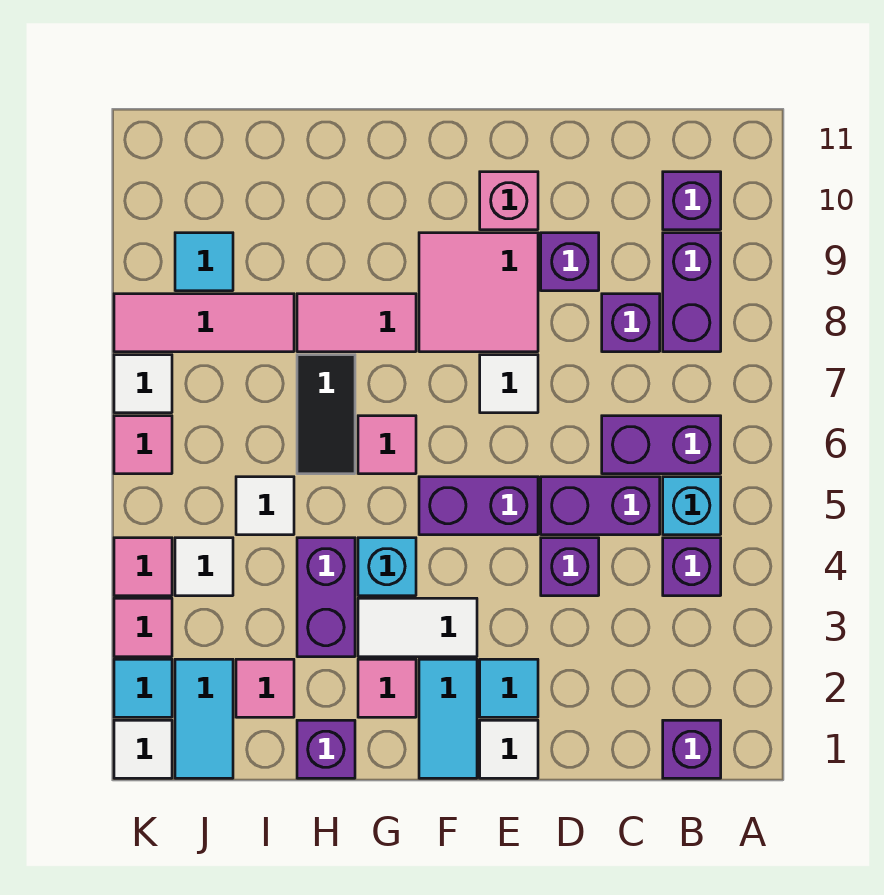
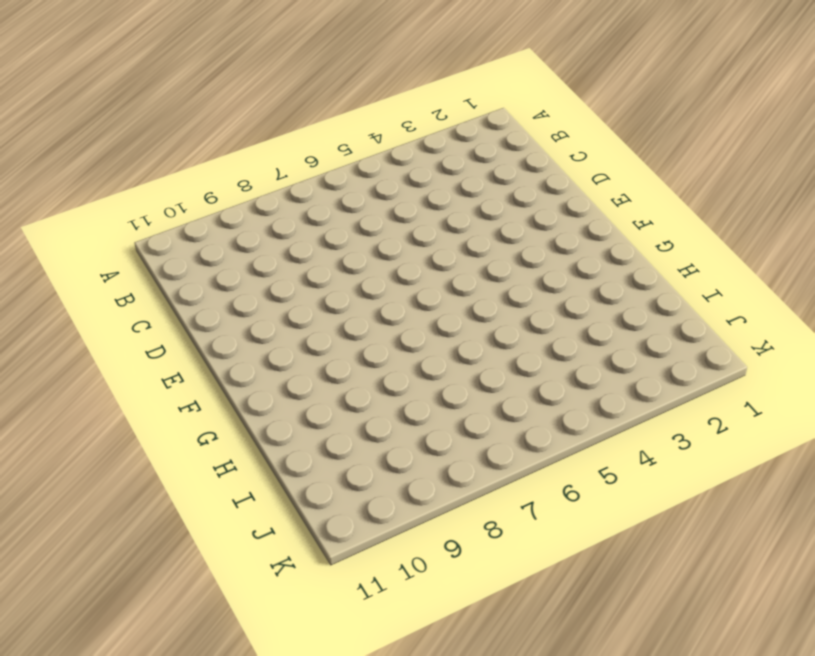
none -> purple 1x1 brick [663,720,721,778]
none -> purple 1x1 brick [663,538,721,596]
none -> cyan 1x1 brick [663,477,721,535]
none -> purple 1x2 brick [602,416,721,474]

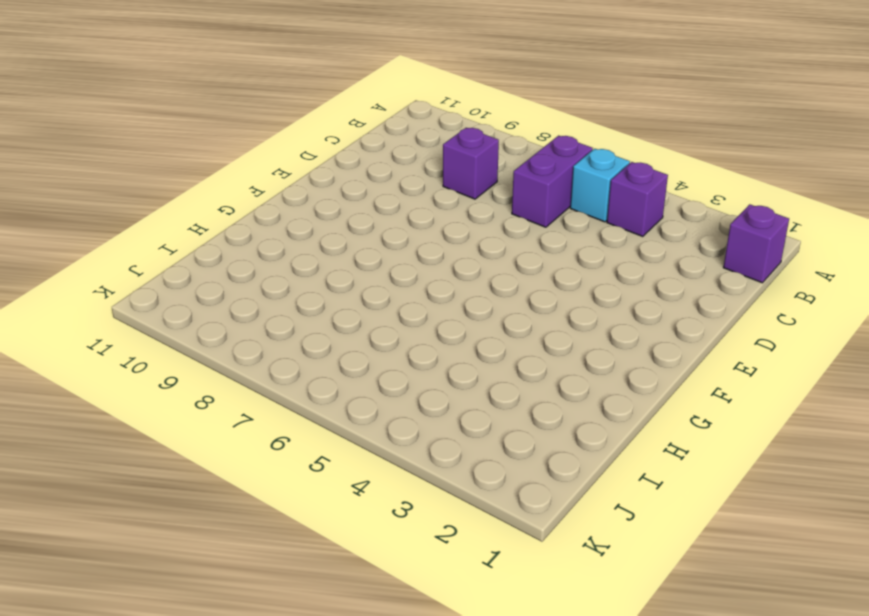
none -> purple 1x2 brick [663,233,721,352]
none -> purple 1x1 brick [663,172,721,230]
none -> purple 1x2 brick [541,477,660,535]
none -> purple 1x1 brick [541,538,599,596]

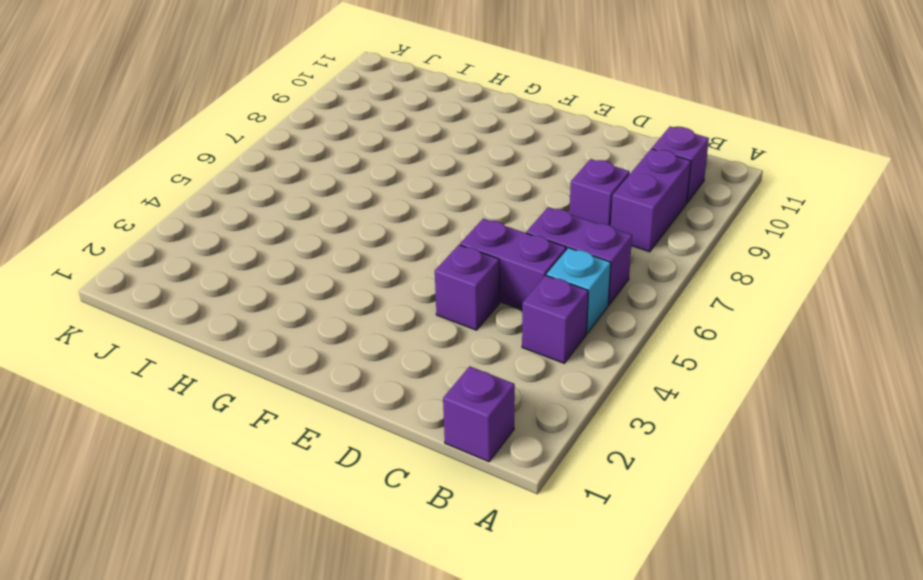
none -> purple 1x1 brick [541,233,599,291]
none -> white 1x1 tile [480,720,538,778]
none -> cyan 1x1 tile [480,659,538,717]
none -> purple 1x2 brick [419,477,538,535]

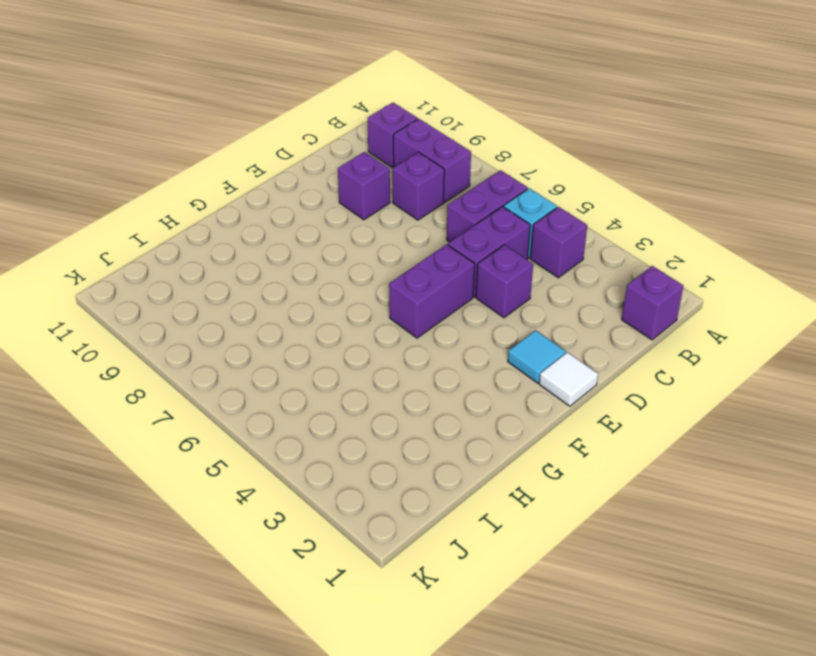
none -> white 1x1 tile [480,355,538,413]
none -> pink 2x2 tile [419,233,538,352]
none -> pink 1x1 brick [480,172,538,230]
none -> cyan 1x2 tile [419,659,477,778]

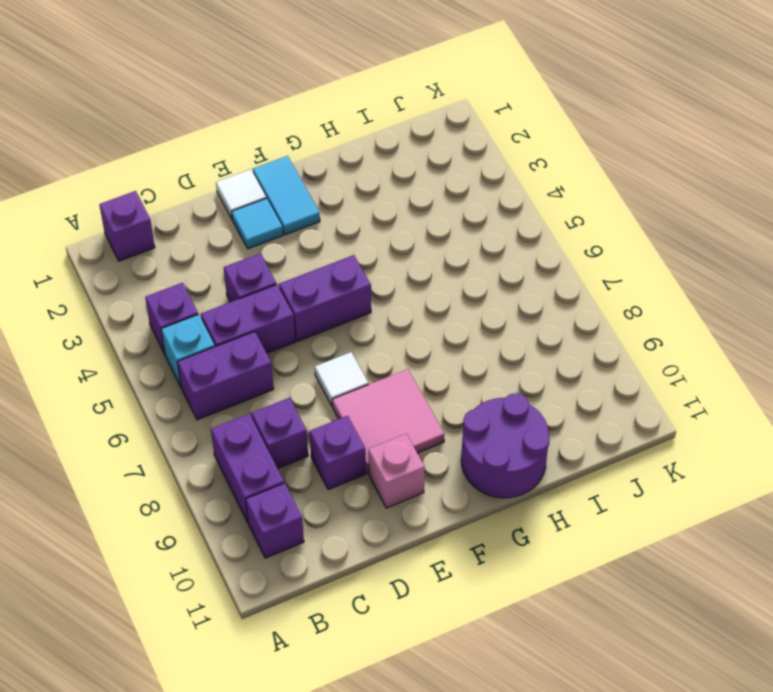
purple 2x2 round brick [461,393,550,498] -> none
none -> white 1x2 tile [358,598,477,657]
none -> pink 1x1 tile [358,659,416,717]
none -> cyan 1x1 brick [358,538,416,596]
none -> pink 1x1 tile [358,416,416,474]

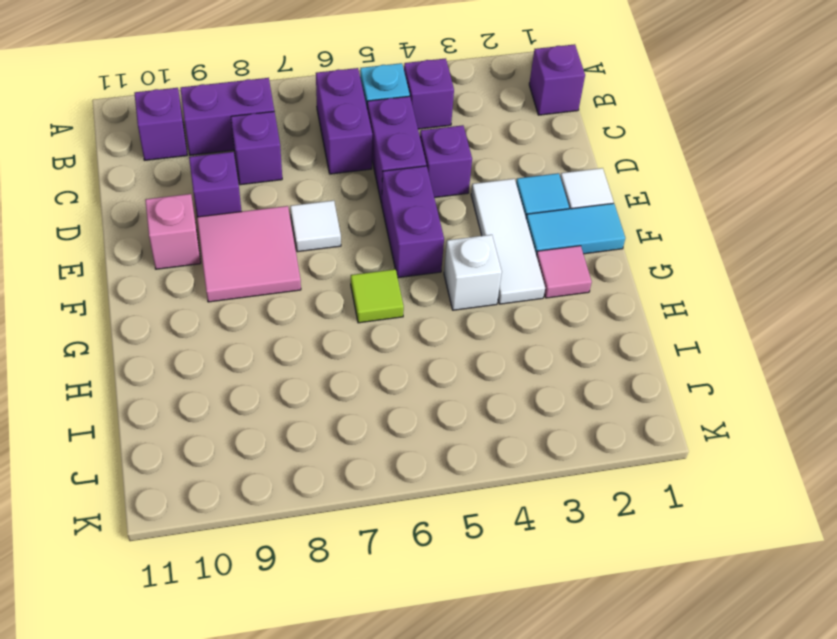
white 1x3 tile [471,179,545,304] -> white 1x2 tile [358,598,477,657]
white 1x1 brick [444,235,502,310] -> cyan 1x1 brick [358,538,416,596]
lime 1x1 tile [351,269,404,323] -> pink 1x1 tile [358,416,416,474]
none -> pink 1x2 tile [297,294,416,352]
none -> purple 1x1 brick [297,720,355,778]
none -> purple 1x2 brick [297,538,355,657]
none -> black 1x2 tile [297,355,355,474]

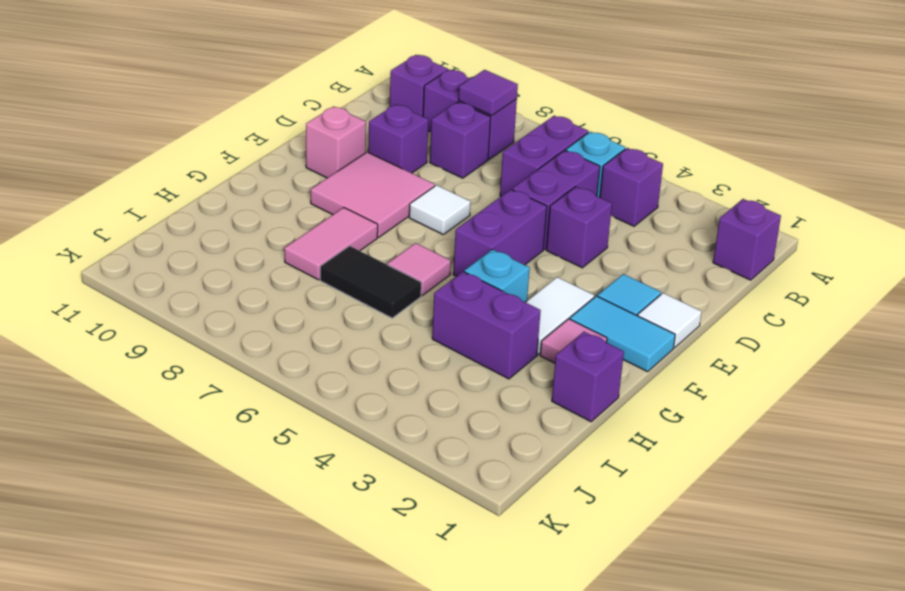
purple 1x1 tile [459,70,518,115] -> none
none -> pink 1x1 tile [236,659,294,717]
none -> white 1x1 tile [236,477,294,535]
none -> pink 1x3 tile [114,294,294,352]
none -> cyan 1x2 tile [175,659,233,778]

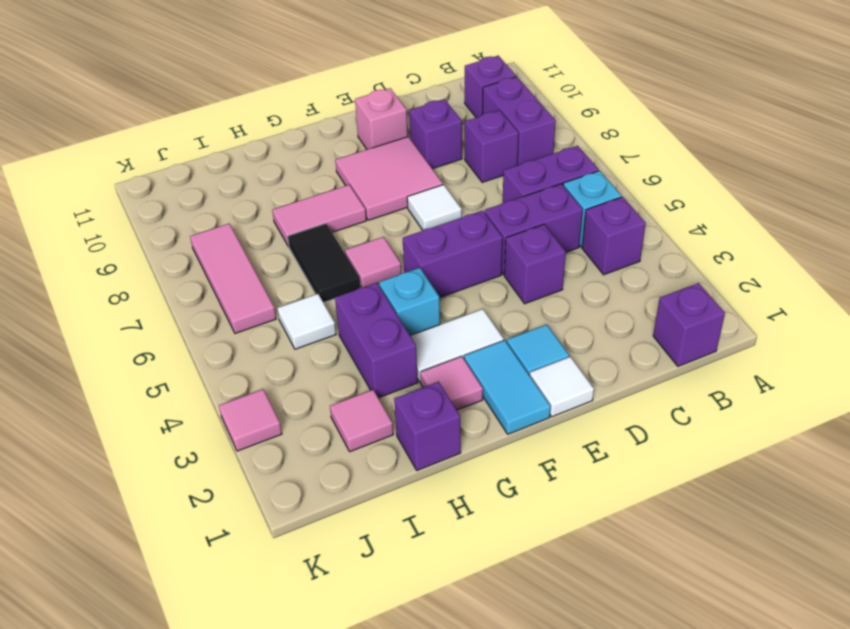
pink 1x3 tile [190,224,276,333] -> pink 1x3 tile turned to [114,294,294,352]
none -> cyan 1x2 tile [175,659,233,778]
none -> white 1x1 tile [175,538,233,596]
none -> cyan 1x1 tile [175,233,233,291]
none -> white 1x1 tile [114,720,172,778]

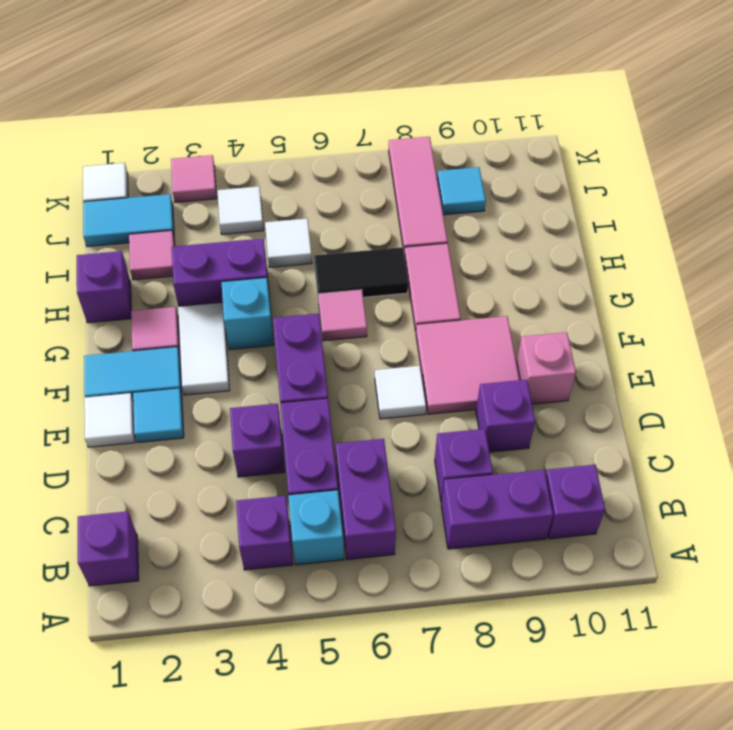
none -> cyan 1x1 tile [114,659,172,717]
none -> pink 1x1 tile [114,538,172,596]
none -> pink 1x1 tile [114,416,172,474]
none -> white 1x1 tile [114,355,172,413]

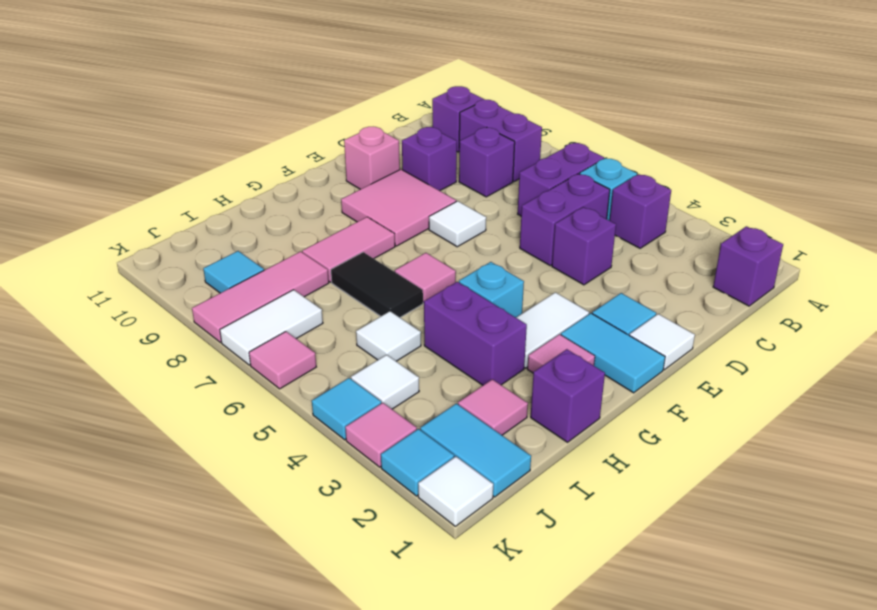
white 1x2 tile [220,290,323,365] -> white 1x1 tile [114,355,172,413]
cyan 1x1 tile [312,378,381,440] -> pink 1x1 tile [114,538,172,596]
none -> purple 1x2 brick [419,477,538,535]

